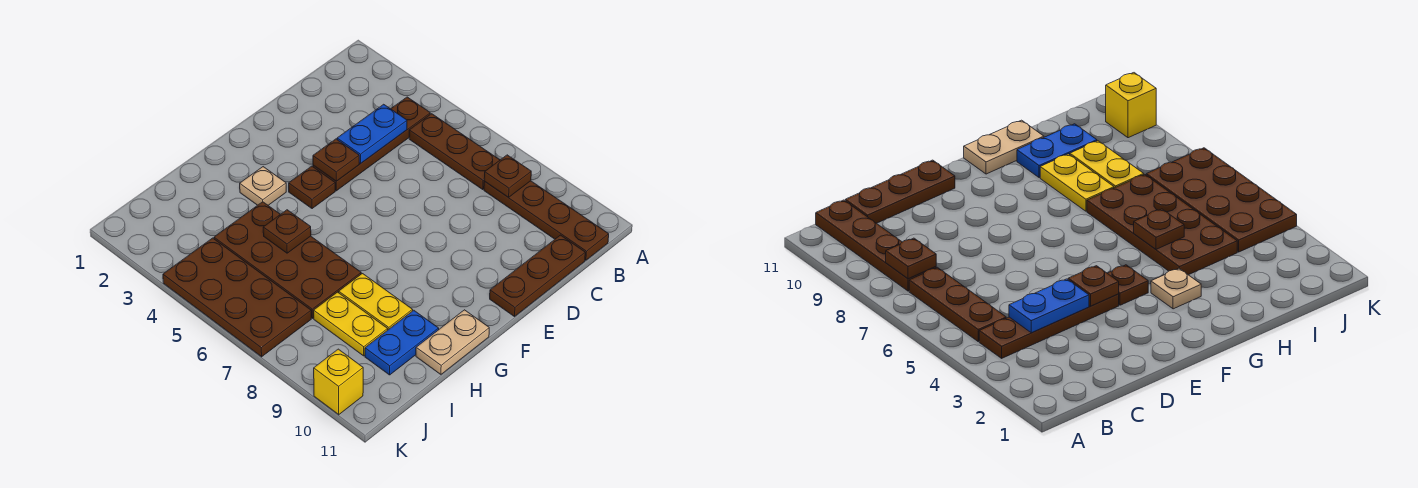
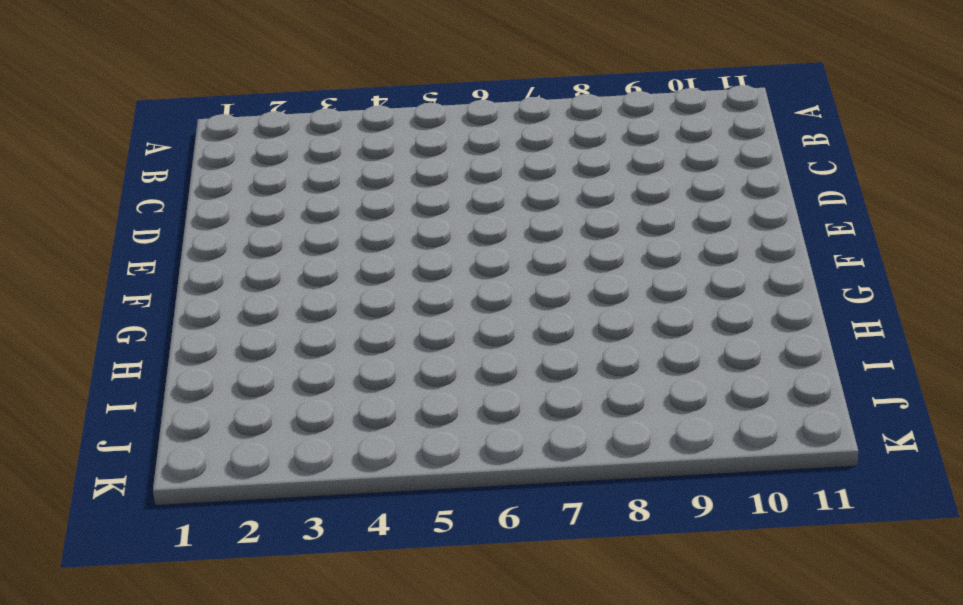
none -> brown 1x4 plate [313,97,430,191]
none -> brown 1x3 plate [409,114,500,189]
none -> brown 1x4 plate [484,181,609,260]

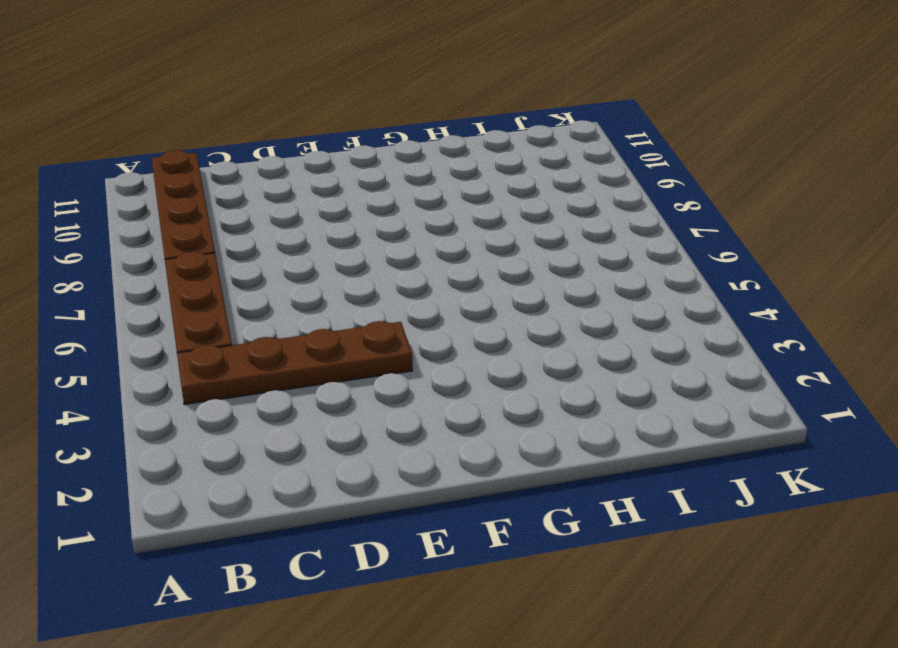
none -> brown 1x3 plate [490,235,585,317]
none -> brown 1x1 plate [289,166,335,209]
none -> tan 1x1 plate [240,167,286,205]

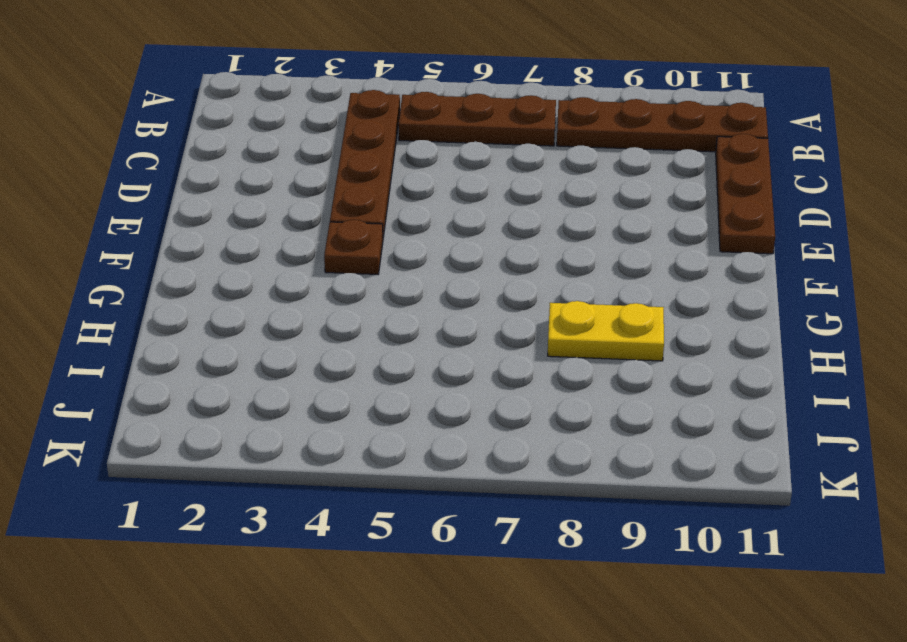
none -> tan 1x1 plate [240,167,286,205]
none -> tan 1x2 plate [416,310,489,374]
none -> brown 2x4 plate [214,202,361,318]

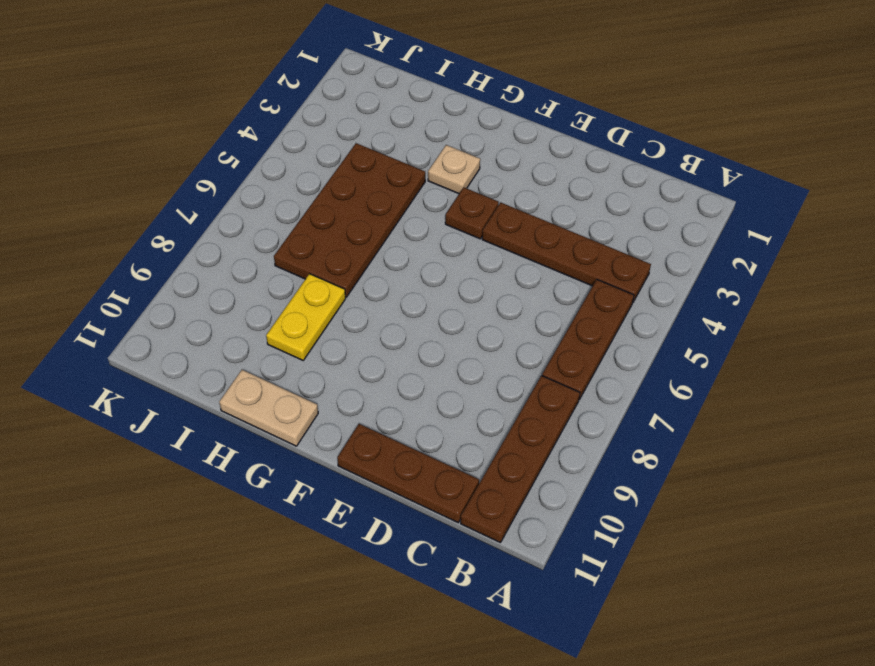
none -> blue 1x2 plate [365,310,439,375]
none -> yellow 1x2 plate [314,292,388,356]
none -> brown 2x4 plate [163,238,311,357]

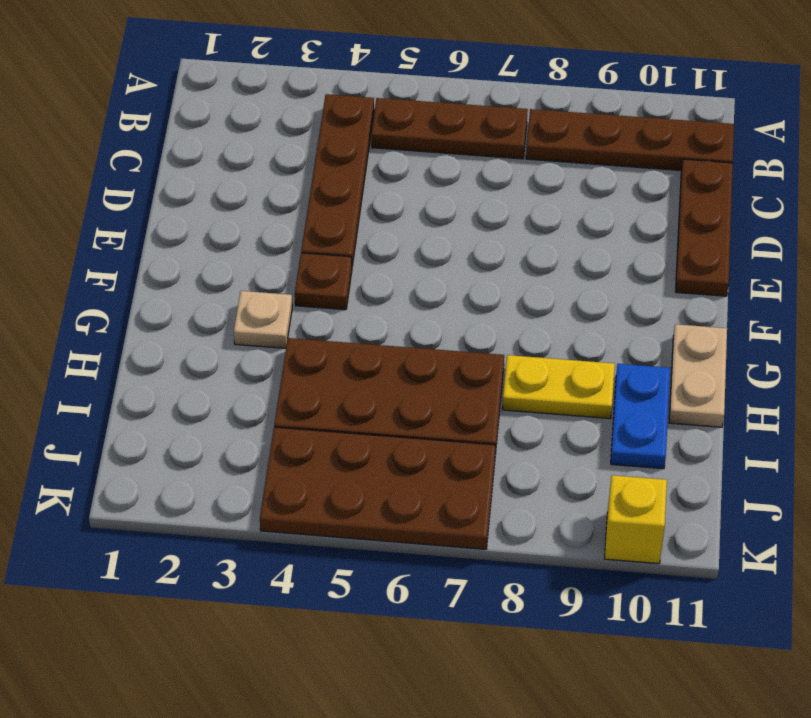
none -> yellow 1x2 plate [314,292,388,356]
none -> brown 1x1 plate [484,155,531,197]
none -> blue 1x2 plate [337,104,407,163]

